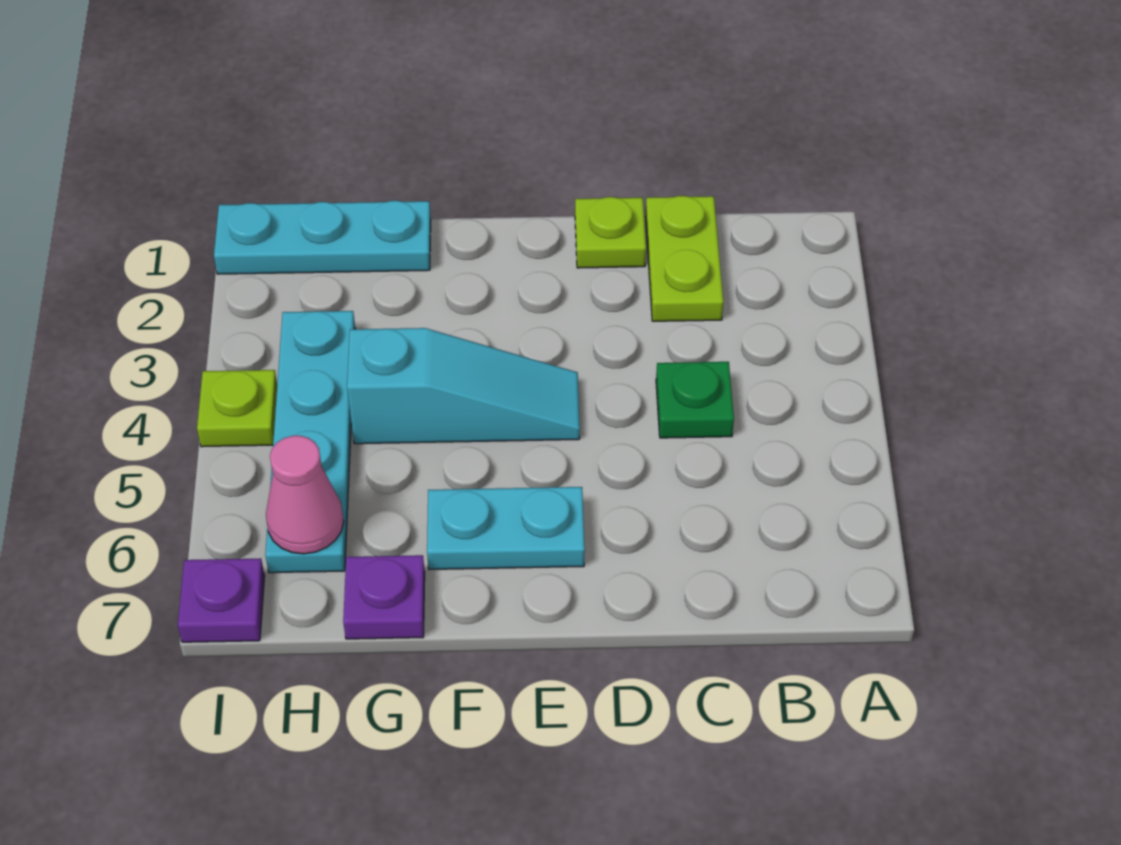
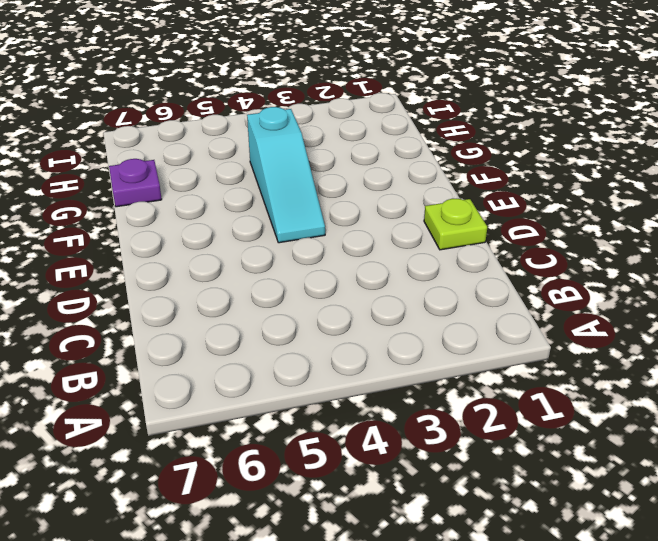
none -> lime 1x2 plate [646,196,723,321]
none -> green 1x1 plate [656,362,734,438]

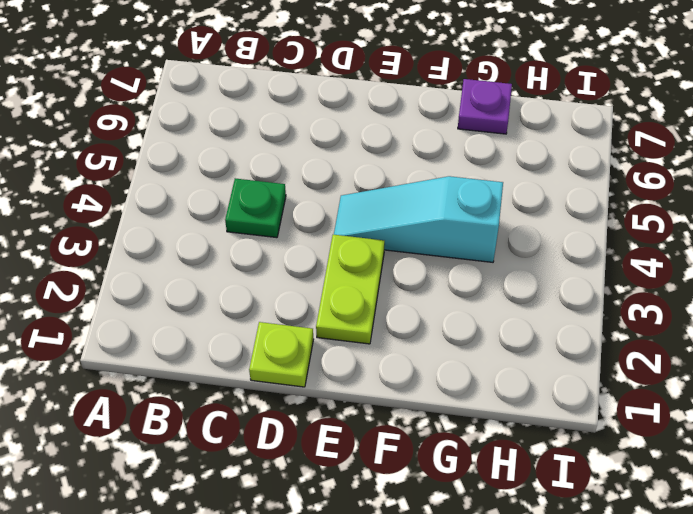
lime 1x2 plate [316,235,385,344] -> lime 1x2 plate moved to [646,196,723,321]
none -> cyan 1x2 plate [427,487,585,570]
none -> cyan 1x3 plate [214,201,431,274]

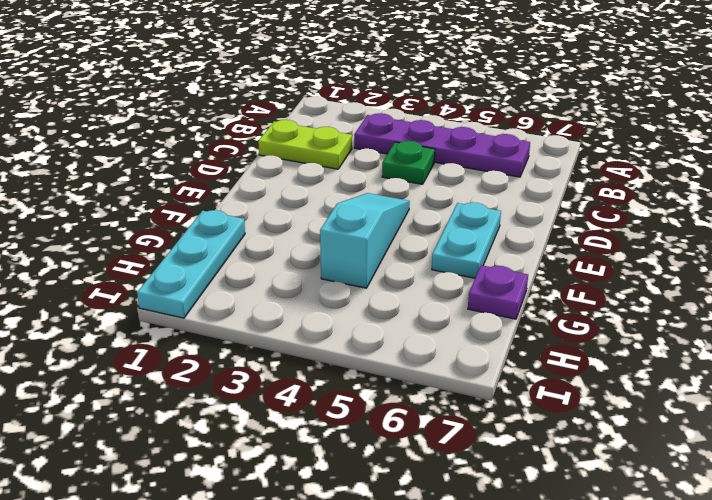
purple 1x4 plate [354,113,530,177] -> none
none -> lime 1x1 plate [575,197,646,268]
none -> cyan 1x4 plate [265,311,355,573]

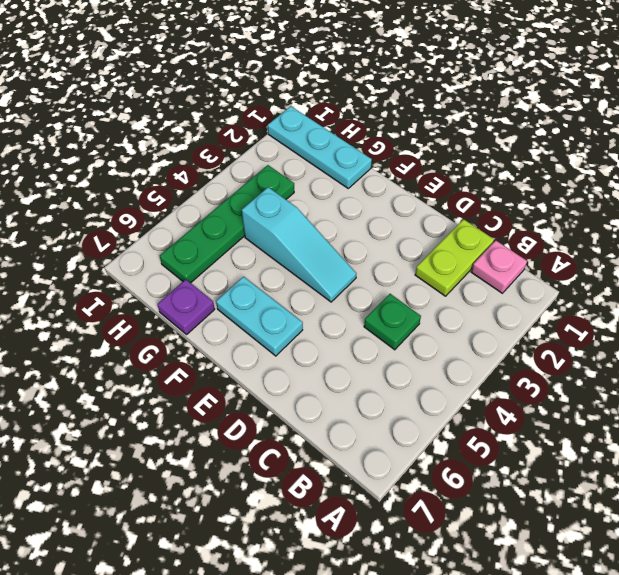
pink 1x1 plate [471,241,527,293] -> none
green 1x4 plate [160,165,294,283] -> cyan 1x4 plate [265,311,355,573]
none -> lime 1x1 plate [575,197,646,268]
none -> lime 1x1 plate [197,370,277,447]

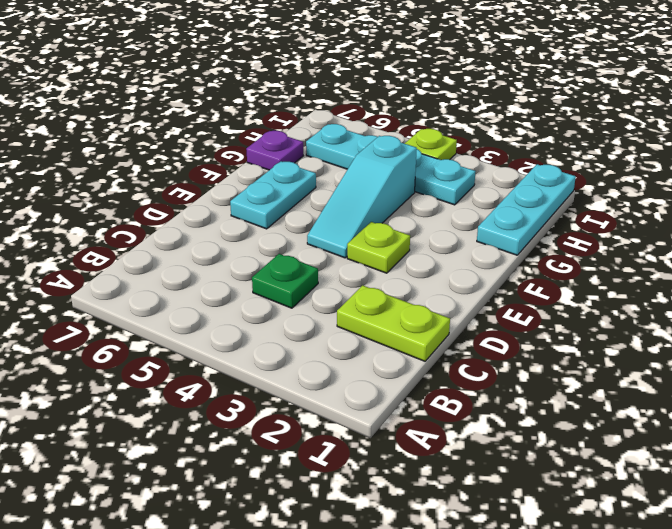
lime 1x1 plate [347,222,410,273] -> lime 1x1 plate moved to [575,197,646,268]
none -> purple 1x1 plate [178,558,265,642]
none -> pink 1x1 cone [266,436,344,554]

